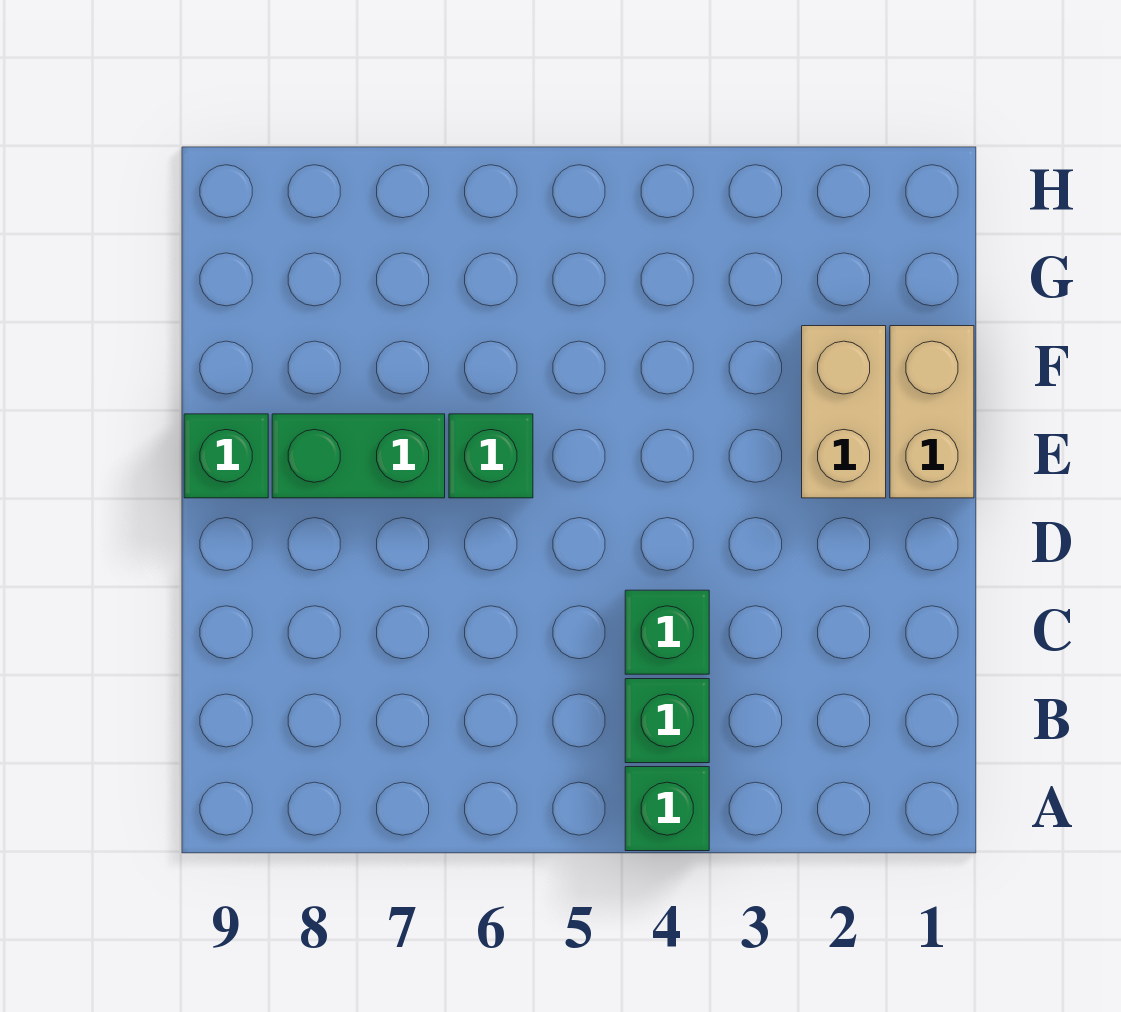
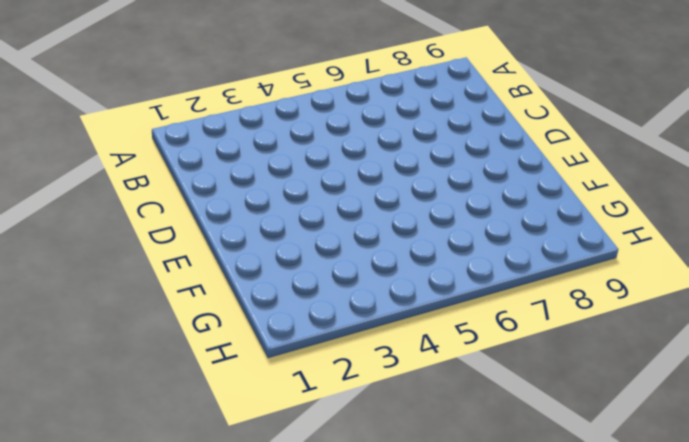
none -> green 1x1 brick [625,767,709,851]
none -> green 1x1 brick [625,679,709,763]

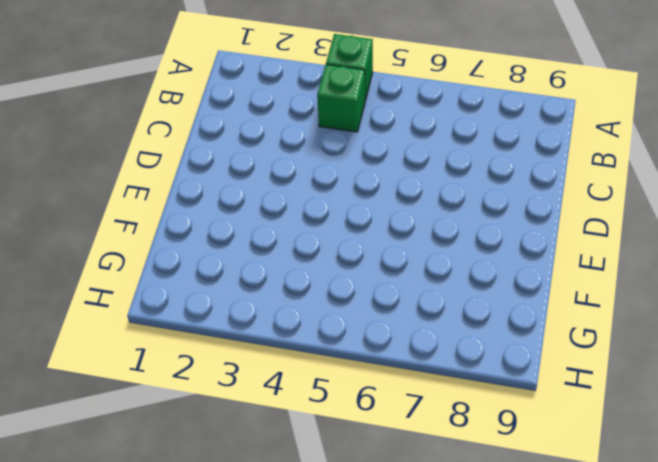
none -> green 1x1 brick [625,590,709,674]
none -> tan 1x2 brick [890,326,974,498]

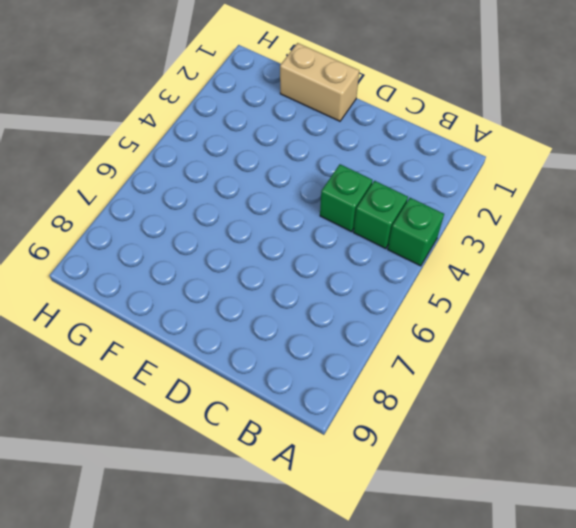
none -> tan 1x2 brick [802,326,886,498]
none -> green 1x1 brick [449,414,533,498]

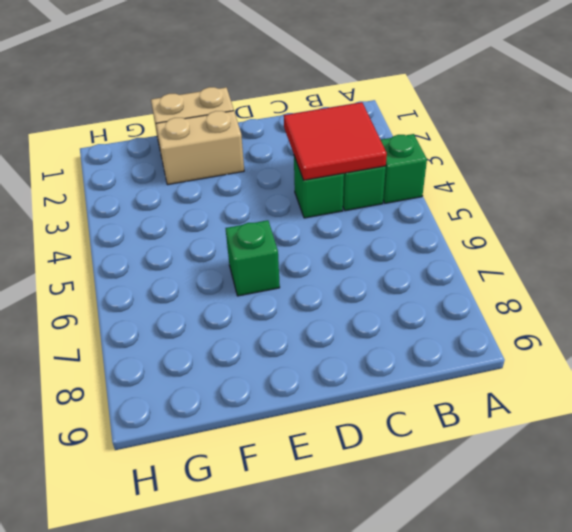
red 2x2 tile [284,102,387,180] -> none
none -> green 1x2 brick [272,414,445,498]
none -> green 1x1 brick [184,414,268,498]

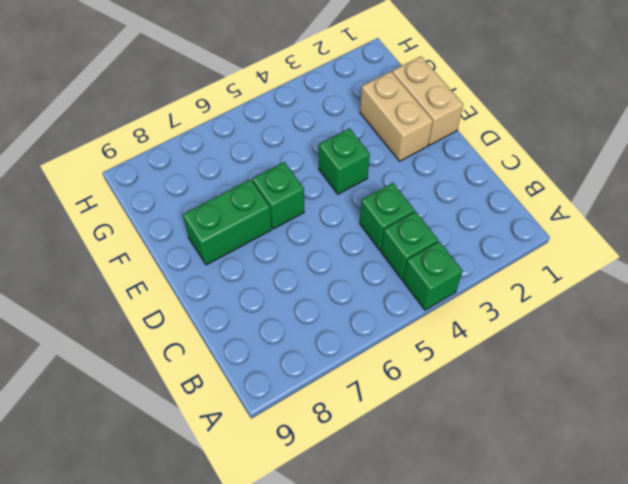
green 1x1 brick [319,128,370,194] -> green 1x1 brick moved to [184,414,268,498]

